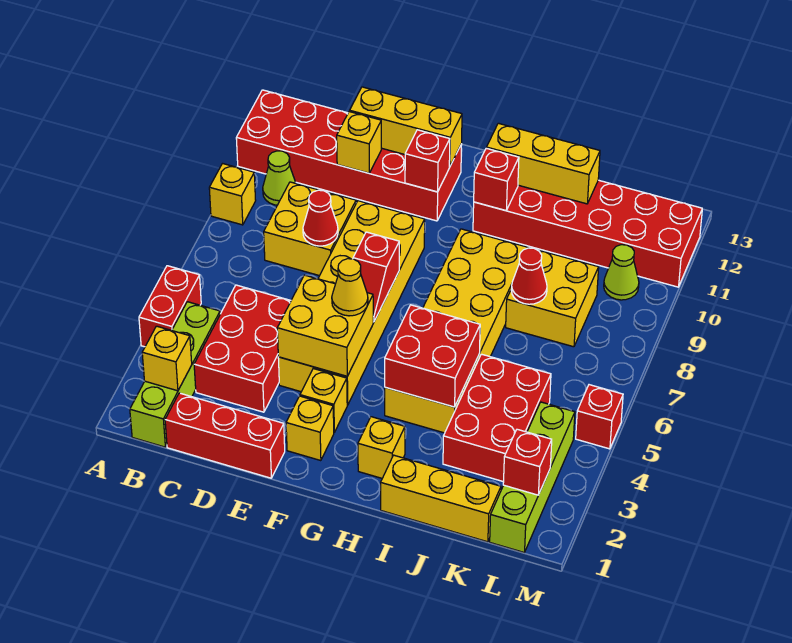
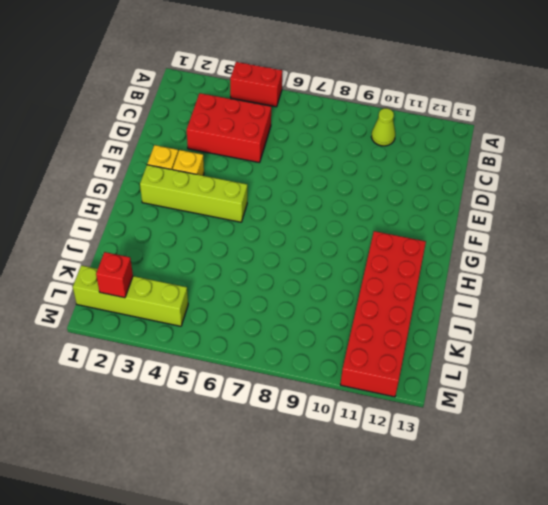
lime 1x4 brick [140,165,247,222] -> lime 1x4 brick moved to [130,302,220,447]
none -> yellow 1x1 brick [209,164,256,225]
none -> red 2x6 brick [236,90,462,221]
none -> red 1x3 brick [165,393,285,478]
none -> yellow 2x2 brick [264,182,356,276]

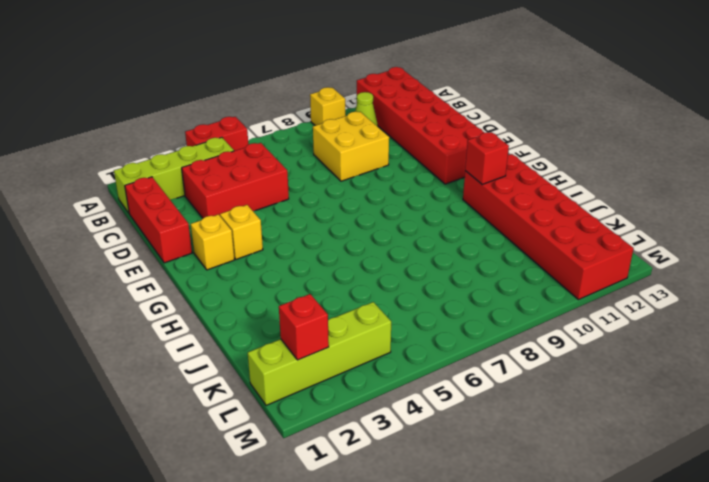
none -> yellow 2x6 brick [278,201,425,405]
none -> yellow 1x1 brick [358,417,405,478]
none -> yellow 2x6 brick [385,229,528,433]
none -> yellow 1x3 brick [381,455,501,542]

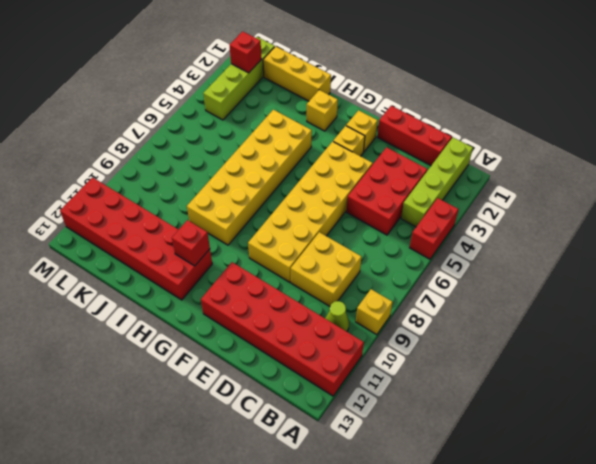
none -> red 2x3 brick [443,354,551,482]
none -> yellow 2x2 brick [506,250,599,347]
none -> lime 1x1 cone [604,245,639,300]
none -> red 1x1 brick [576,385,623,449]

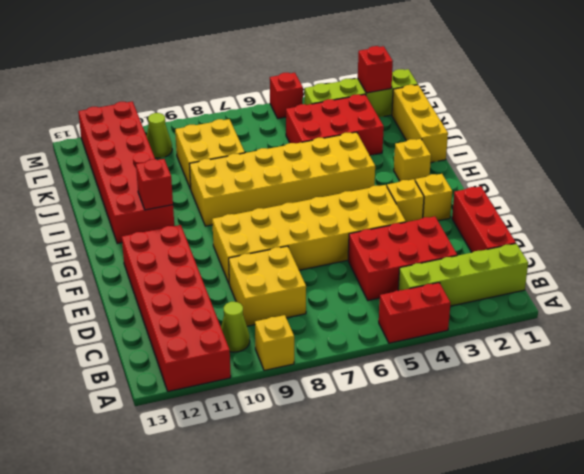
none -> yellow 1x1 brick [142,326,192,391]
none -> red 1x1 cone [303,190,338,246]
none -> yellow 1x1 brick [337,112,381,173]
none -> yellow 1x3 brick [350,87,462,167]

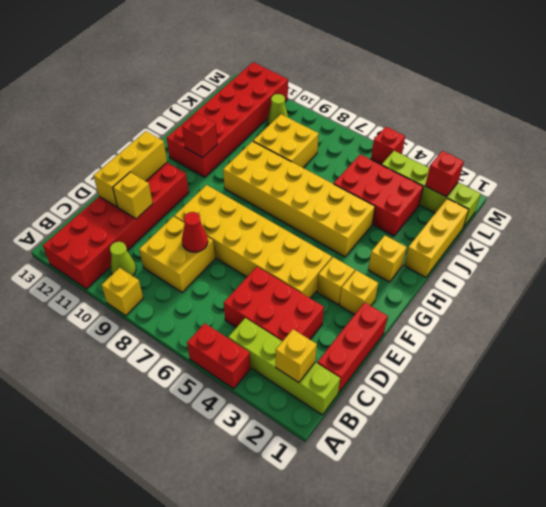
none -> yellow 2x2 brick [277,275,373,376]
none -> red 1x2 slope [353,232,399,322]
none -> red 1x1 brick [405,130,450,192]
none -> red 2x2 brick [385,305,480,407]

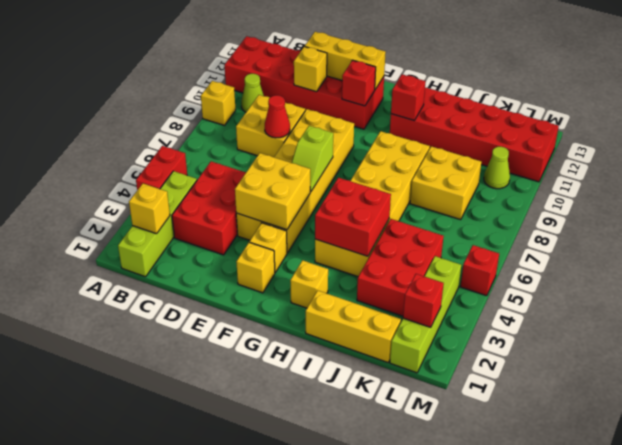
lime 1x2 slope [292,126,333,192] -> red 1x2 slope [353,232,399,322]
none -> red 1x3 brick [165,393,285,478]
none -> yellow 1x3 brick [487,123,600,204]
none -> red 1x1 cone [511,248,547,304]
none -> yellow 1x1 cone [332,259,368,316]

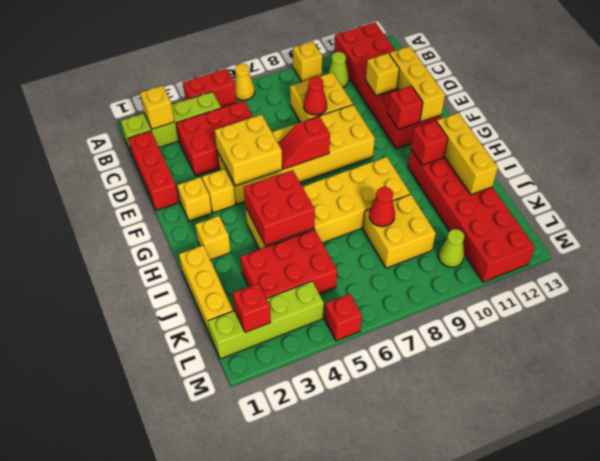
yellow 1x1 cone [234,64,255,100] -> yellow 1x1 cone moved to [332,259,368,316]

